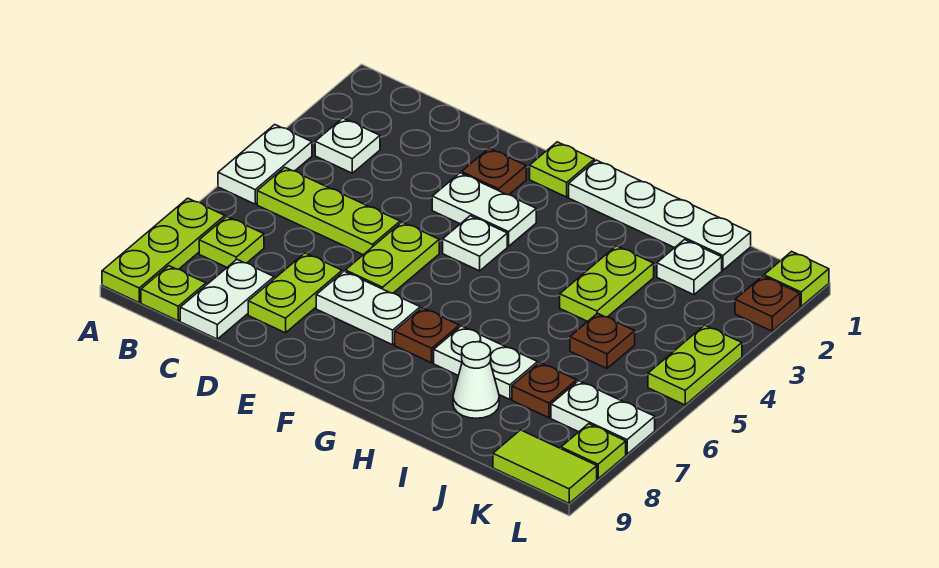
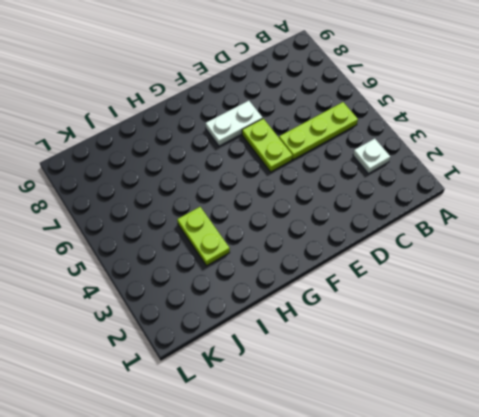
none -> white 1x2 plate [218,125,312,204]
none -> lime 1x3 plate [102,198,225,302]
none -> lime 1x1 plate [199,217,264,267]

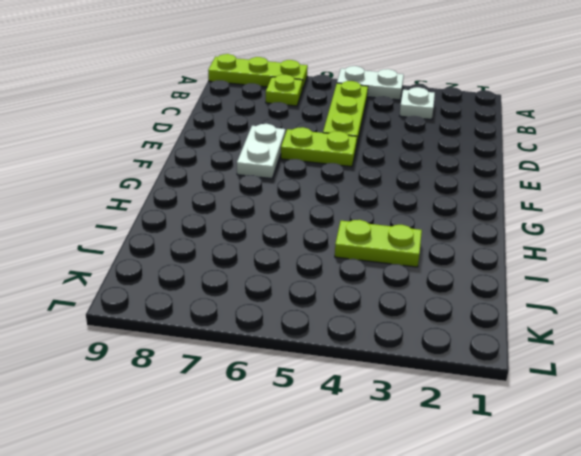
none -> lime 1x1 plate [141,266,206,321]
none -> white 1x2 plate [180,260,274,339]
none -> lime 1x2 plate [248,253,342,333]

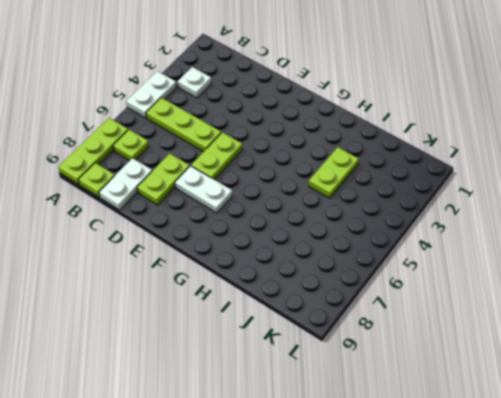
none -> brown 1x1 plate [461,148,526,195]
none -> white 1x2 plate [432,173,536,246]
none -> lime 1x1 plate [530,142,594,197]

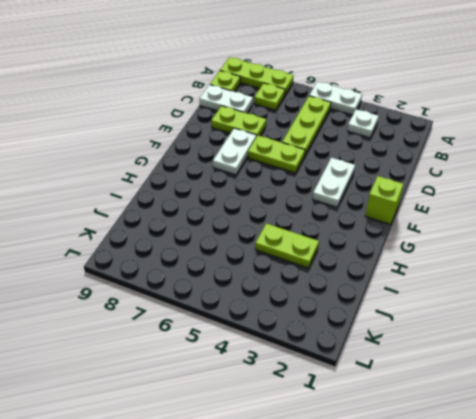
lime 1x1 brick [365,176,403,225] -> lime 1x1 plate [530,142,594,197]
none -> brown 1x1 plate [461,148,526,195]
none -> white 1x1 plate [443,216,507,271]
none -> white 1x4 plate [569,160,751,270]

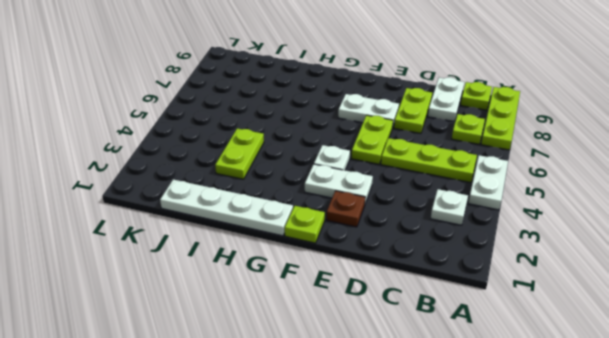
none -> brown 1x1 plate [395,308,459,363]
none -> white 1x2 plate [434,326,538,399]
none -> white 1x1 cone [453,342,499,418]

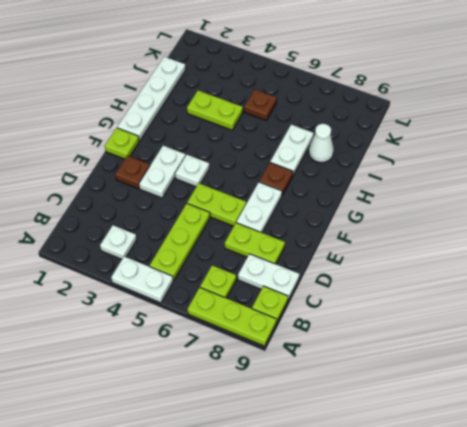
none -> white 1x1 plate [657,240,722,295]
none -> brown 1x1 plate [512,363,577,418]
none -> white 1x2 plate [551,381,655,454]

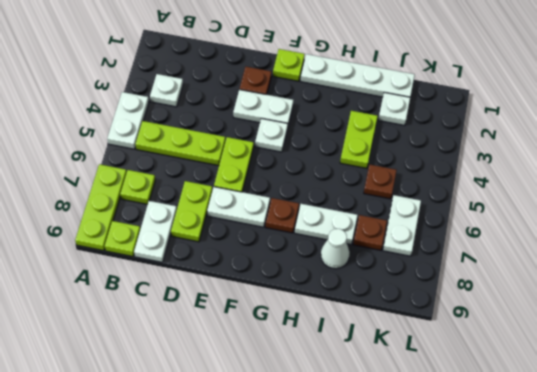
white 1x2 plate [383,195,421,256] -> white 1x2 plate turned to [551,381,655,454]
none -> lime 1x2 tile [493,430,597,503]
none -> lime 1x1 plate [764,251,829,306]
none -> brown 1x1 plate [735,276,800,331]

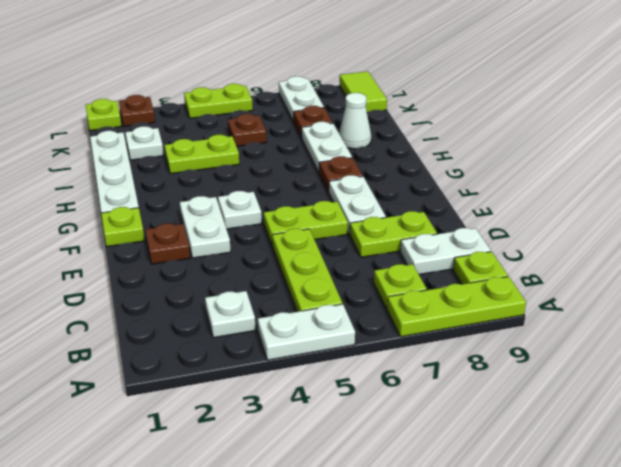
none -> lime 1x1 plate [561,424,626,479]

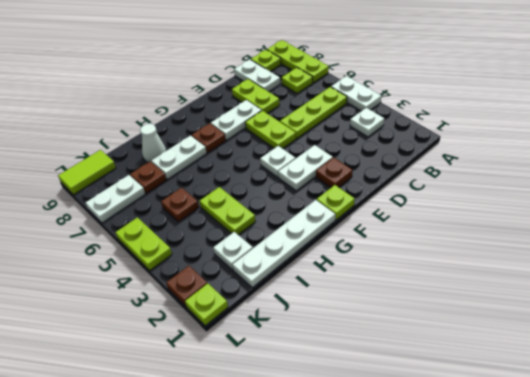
none -> lime 1x1 plate [561,424,626,479]

